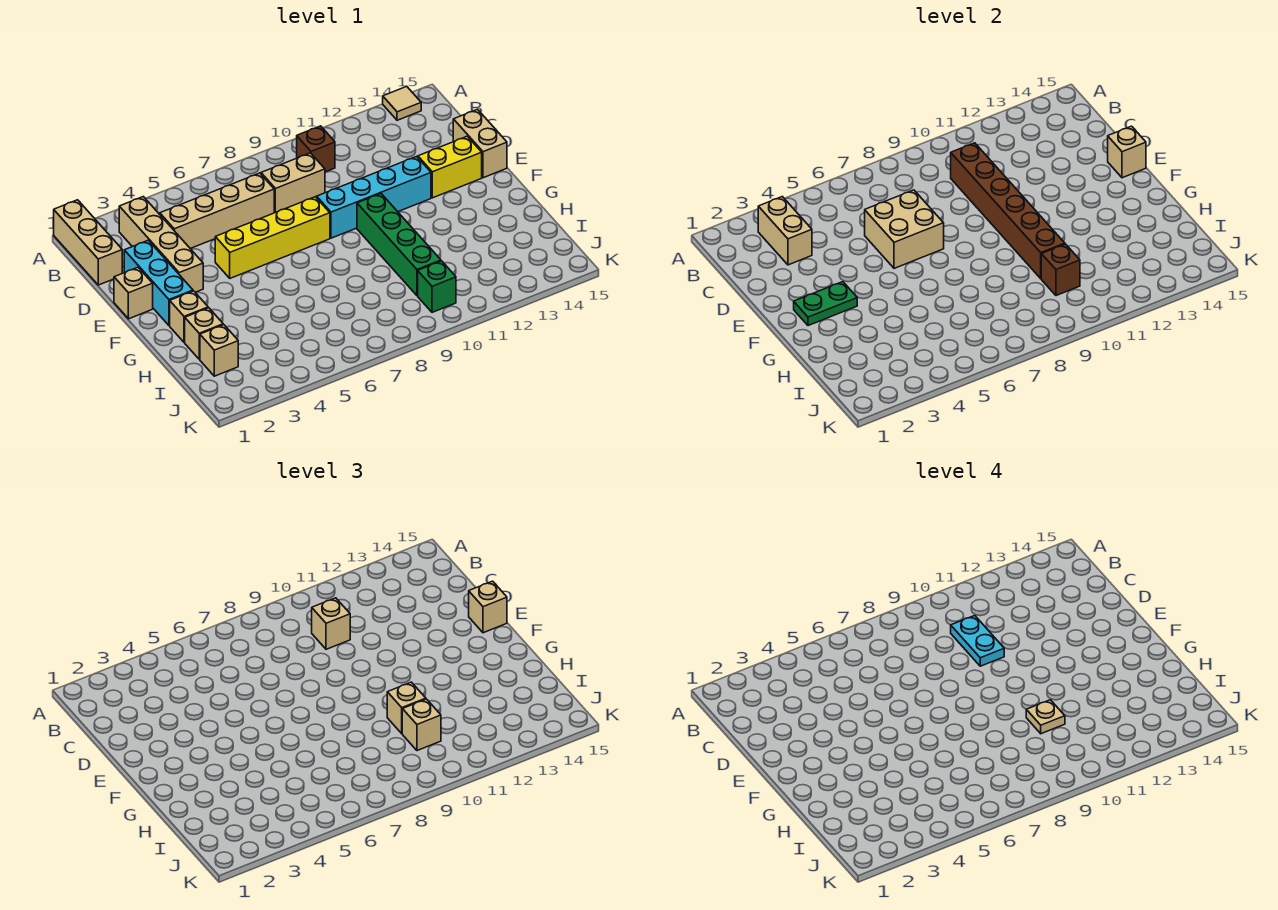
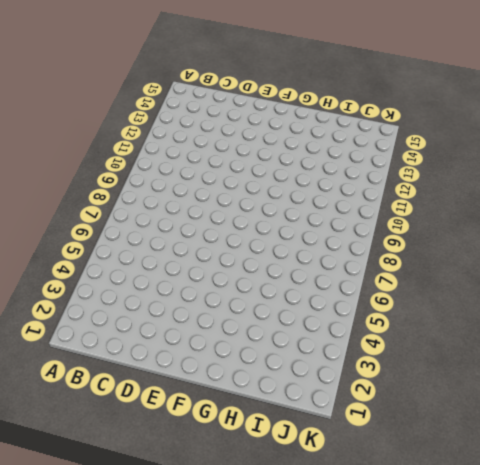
none -> tan 1x3 brick [54,200,122,285]
none -> tan 1x1 tile [383,86,421,120]
none -> tan 1x4 brick [119,197,203,292]

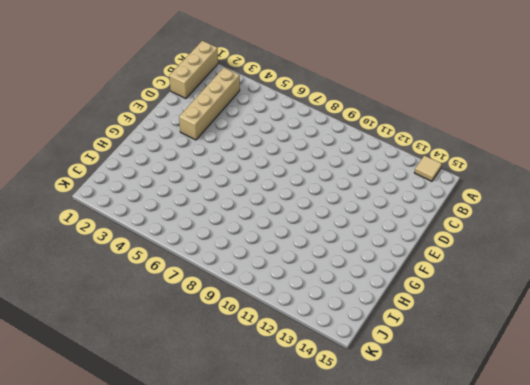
none -> brown 1x1 brick [297,126,335,172]
none -> tan 1x4 brick [160,173,274,249]
none -> tan 1x2 brick [261,153,325,213]

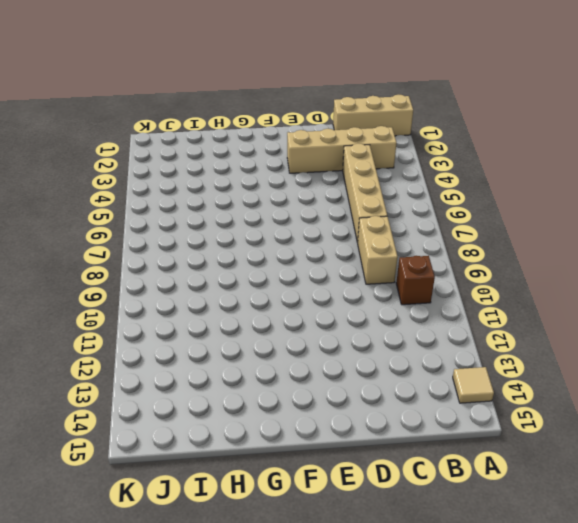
none -> cyan 1x3 brick [124,240,193,326]
none -> tan 1x2 brick [453,109,507,178]
none -> tan 1x1 brick [114,267,153,319]

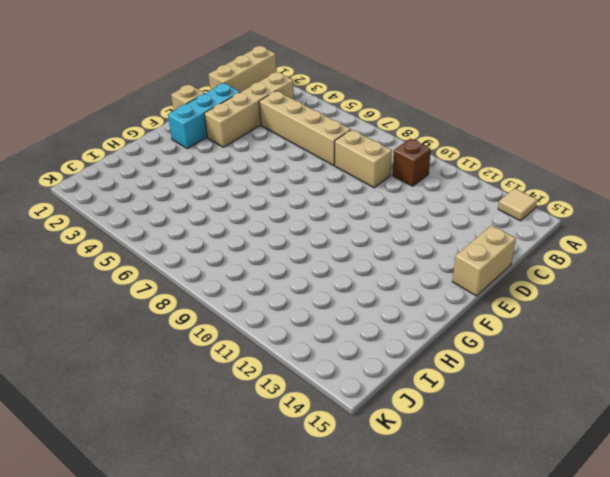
none -> yellow 1x4 brick [215,197,330,278]
none -> cyan 1x4 brick [317,156,431,238]
none -> yellow 1x2 brick [418,136,482,198]

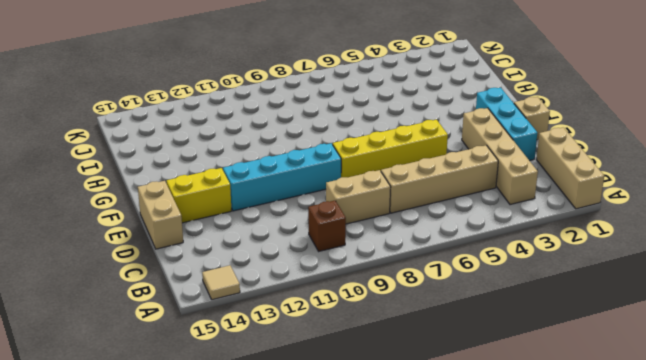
none -> green 1x4 brick [357,194,441,296]
none -> tan 1x1 brick [170,291,208,342]
none -> tan 1x1 brick [185,308,223,359]

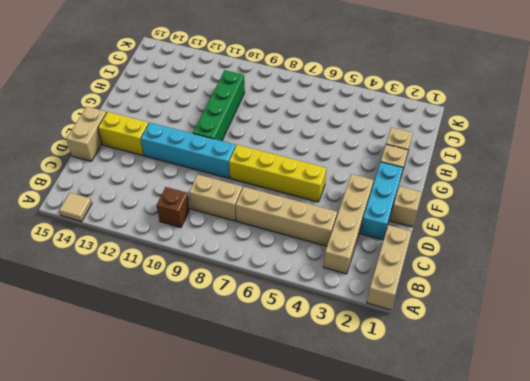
none -> tan 1x1 brick [200,325,238,376]
none -> green 1x1 brick [418,261,456,312]
none -> tan 1x2 brick [758,197,812,265]

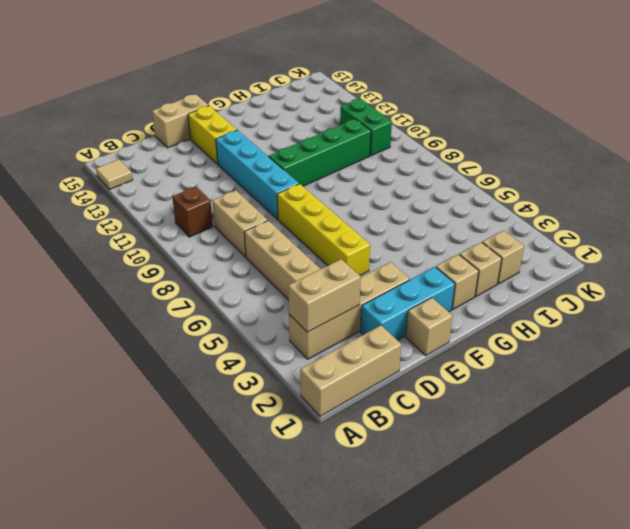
green 1x2 brick [340,98,392,156] -> green 1x1 brick [418,261,456,312]
none -> brown 1x6 brick [951,143,1065,279]
none -> tan 2x2 brick [865,190,944,268]
none -> tan 1x1 brick [1108,126,1146,178]

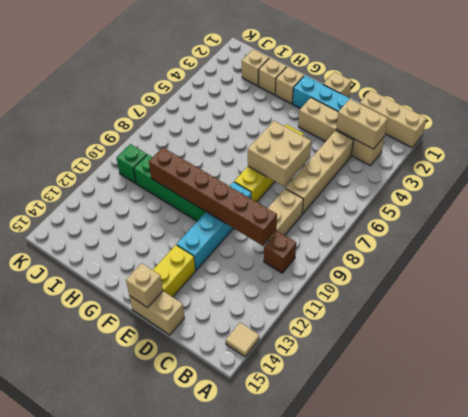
none -> green 1x2 plate [794,282,857,326]
none -> brown 1x1 brick [1041,244,1080,296]
none -> tan 1x1 brick [312,598,350,649]

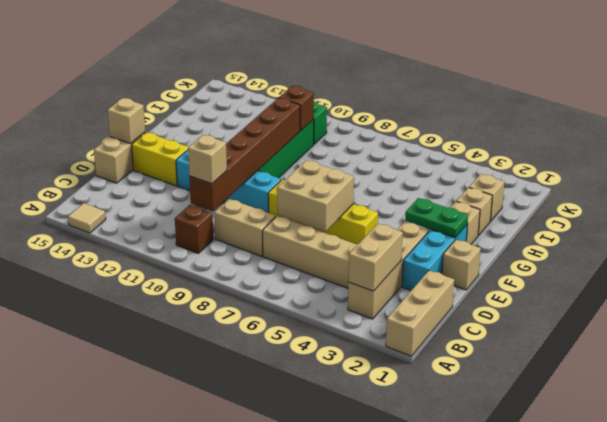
none -> tan 1x1 brick [469,581,507,633]
none -> tan 1x1 brick [387,682,426,734]
none -> tan 1x1 brick [402,699,441,751]

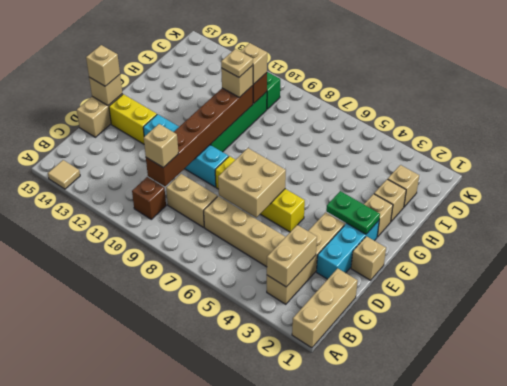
none -> cyan 1x2 plate [951,616,1004,666]

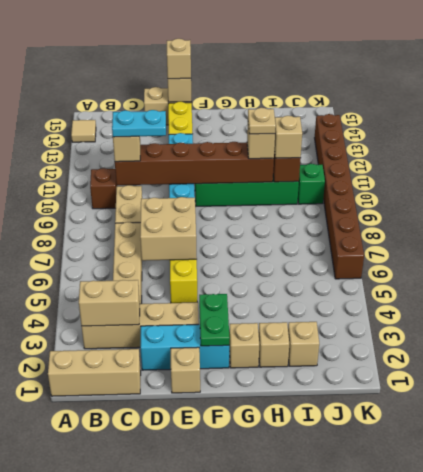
brown 1x8 brick [315,114,364,279] -> none

